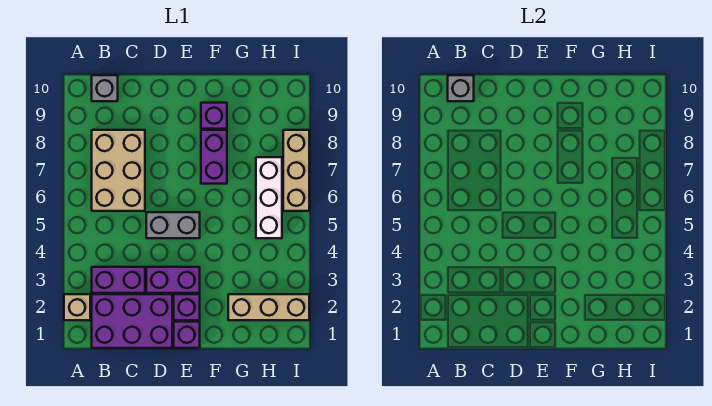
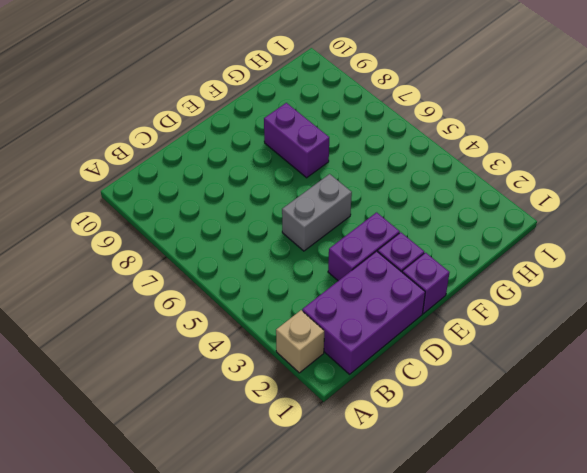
none -> purple 1x2 brick [92,267,145,293]
none -> tan 2x3 brick [92,130,145,211]
none -> grey 1x1 brick [92,75,118,101]

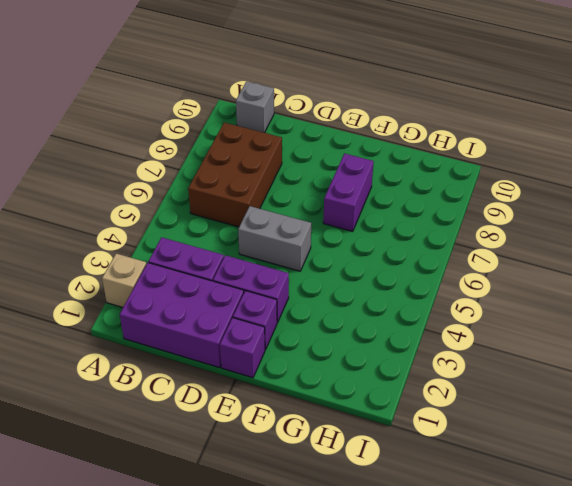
brown 2x3 brick [188,123,282,227] -> tan 2x3 brick [92,130,145,211]
none -> purple 1x1 brick [201,103,227,129]
none -> tan 1x3 brick [228,294,309,320]
none -> white 1x3 brick [256,157,282,238]

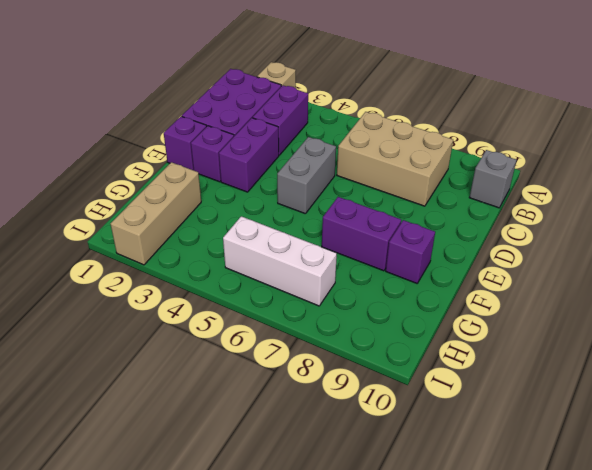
none -> tan 1x3 brick [283,130,309,211]
none -> grey 1x1 brick [448,75,474,101]

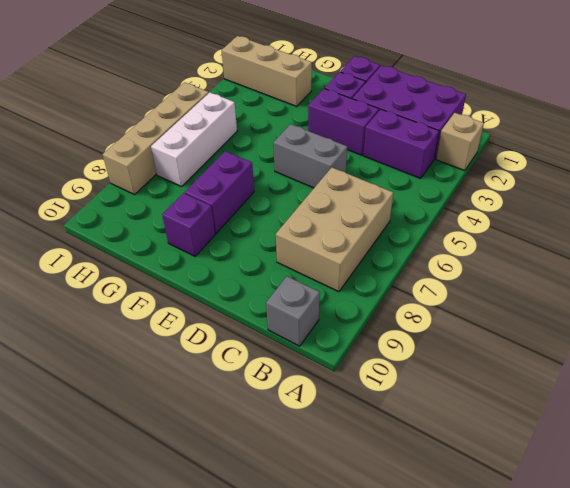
tan 1x4 brick [103,82,209,195] -> tan 1x3 brick [283,130,309,211]
none -> grey 1x1 brick [448,75,474,101]

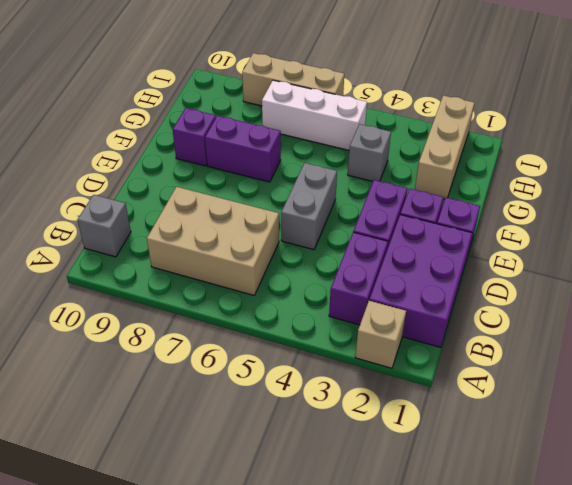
grey 1x1 brick [348,124,391,181] -> grey 1x1 brick moved to [448,75,474,101]

